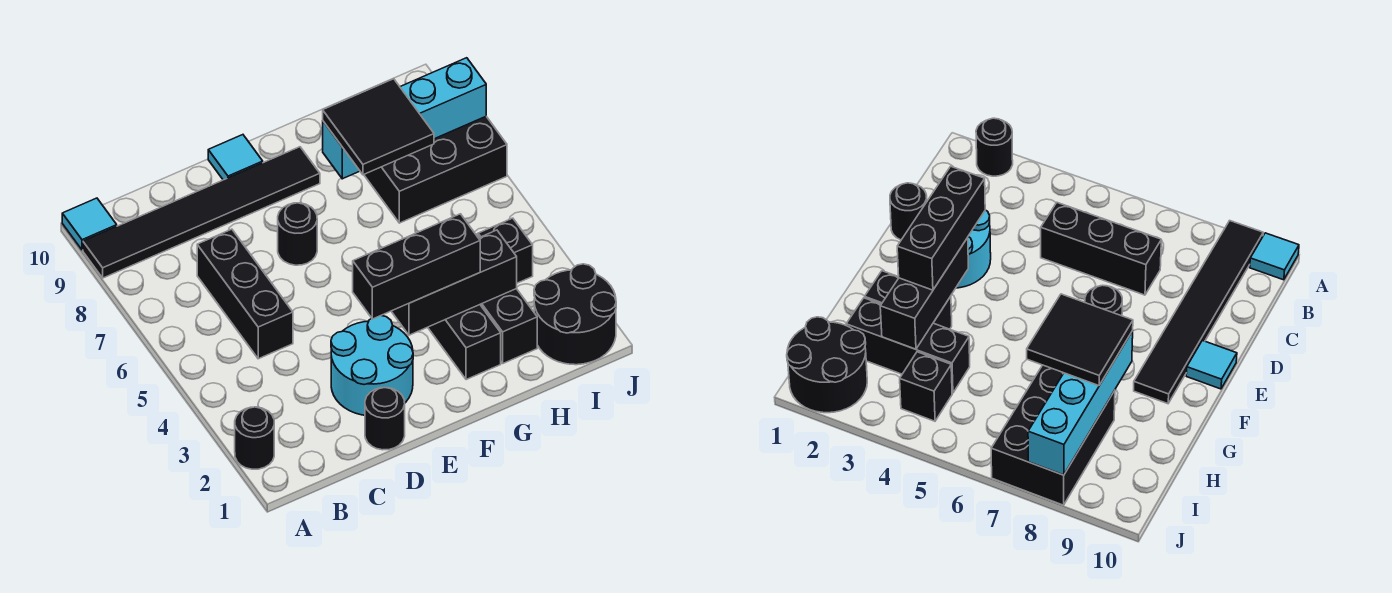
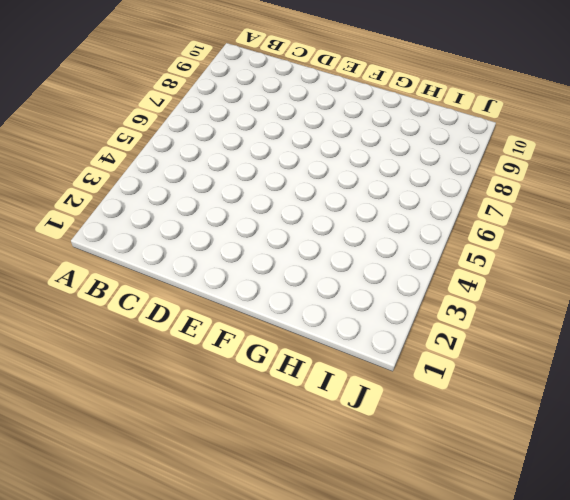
none -> black 1x1 round brick [235,407,274,469]
none -> black 1x6 tile [83,147,320,278]
none -> cyan 1x1 tile [62,198,117,250]

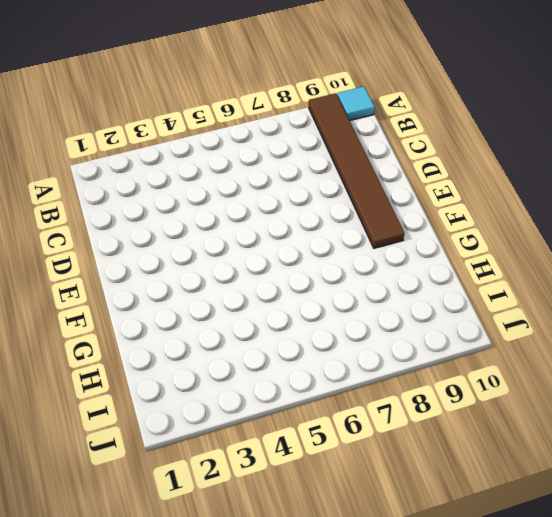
brown 1x6 tile [309,93,405,248] -> black 1x6 tile [83,147,320,278]
none -> black 1x1 round brick [235,407,274,469]
none -> black 1x3 brick [197,229,293,359]
none -> black 1x1 round brick [365,388,405,450]

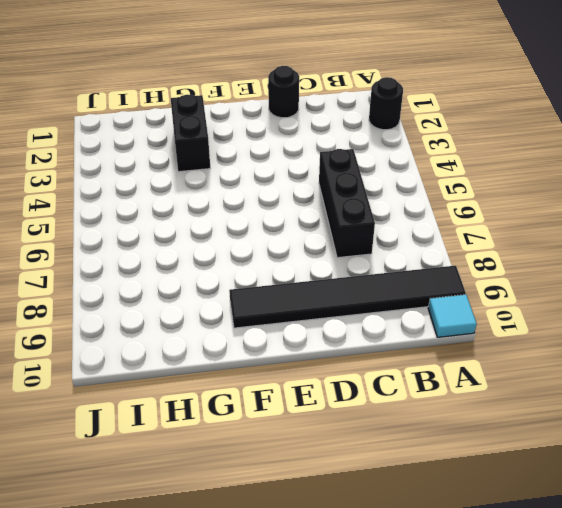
none -> cyan 2x2 round brick [331,316,413,415]
none -> black 1x1 round brick [278,203,317,265]
none -> cyan 1x1 tile [208,135,263,180]

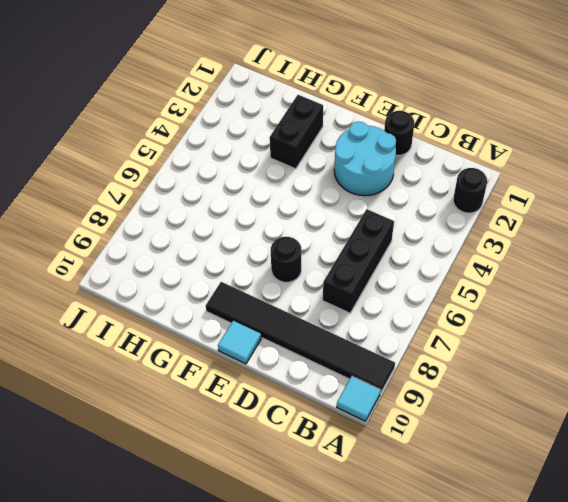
none -> black 1x3 brick [476,234,537,363]
none -> black 2x3 brick [364,116,507,223]
none -> black 2x2 round brick [534,264,616,365]

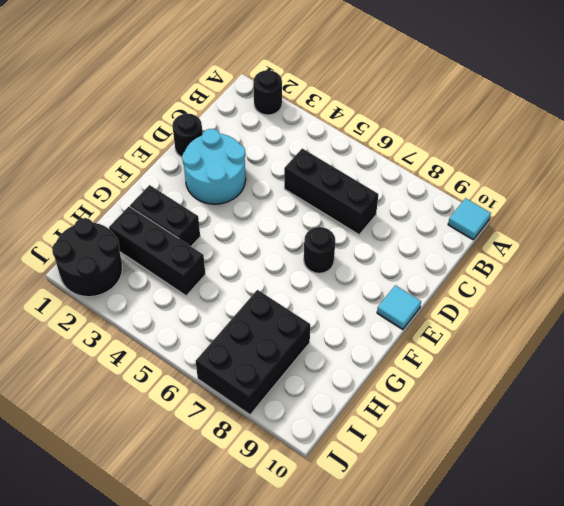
none -> black 1x6 tile [83,147,320,278]
none -> black 1x1 brick [478,218,533,283]
none -> black 1x3 brick [391,230,517,335]

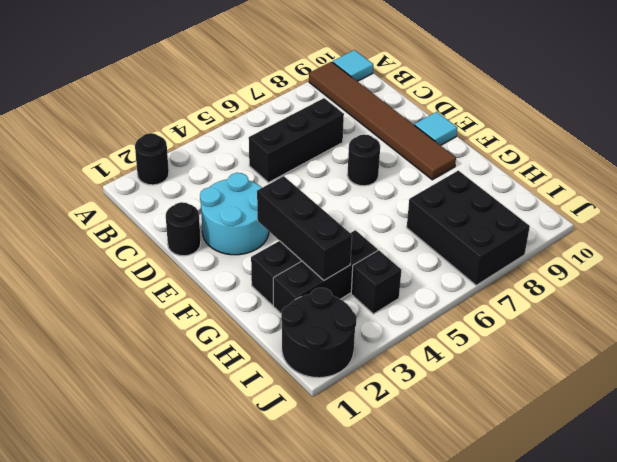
brown 1x6 tile [309,62,456,180] -> black 1x6 tile [83,147,320,278]
none -> cyan 1x4 brick [323,58,486,179]
none -> black 1x3 brick [353,214,480,319]
none -> black 2x2 tile [323,79,434,175]

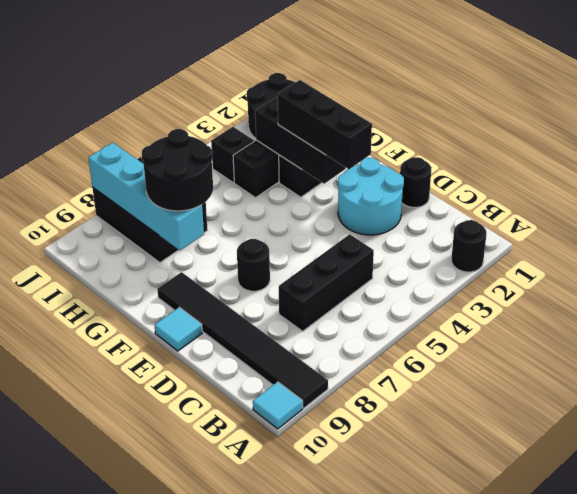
black 2x2 round brick [142,129,213,211] -> black 2x2 tile [323,79,434,175]

